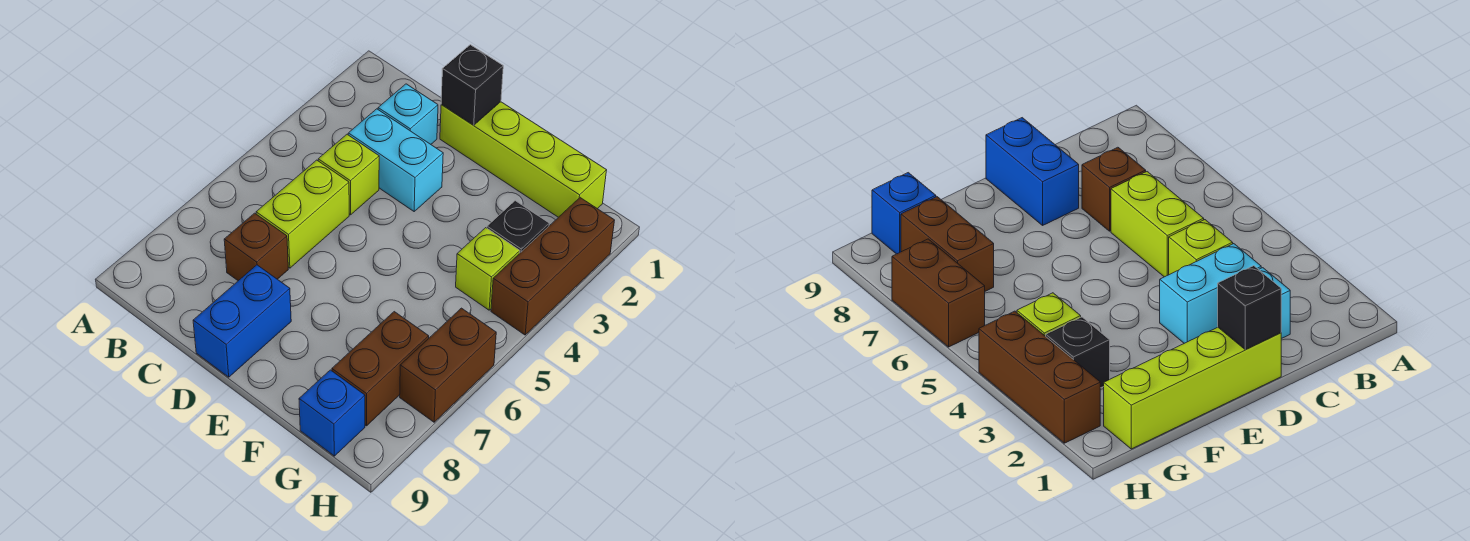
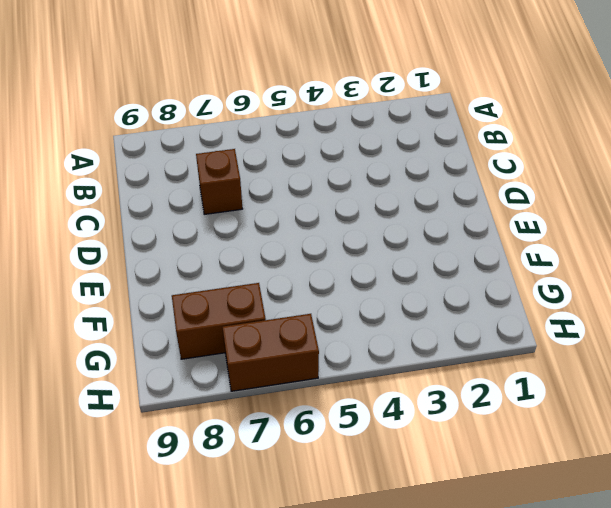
none -> cyan 1x1 brick [378,84,438,144]
none -> cyan 1x2 brick [348,109,443,211]
none -> lime 1x1 brick [318,134,379,215]

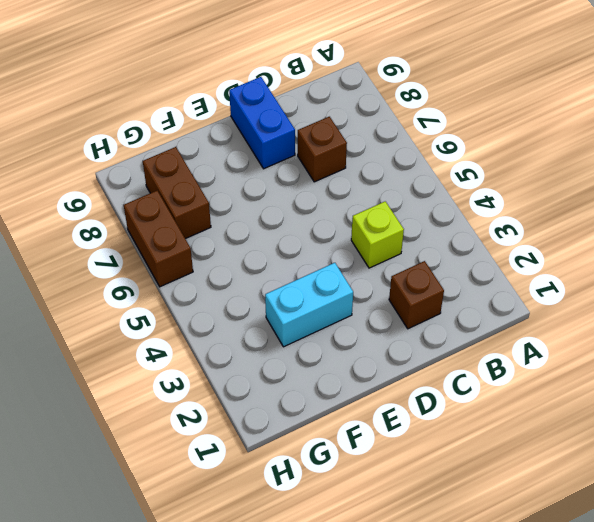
brown 1x1 brick [389,261,444,329] -> cyan 1x1 brick [378,84,438,144]
cyan 1x2 brick [265,263,353,347] -> cyan 1x2 brick moved to [348,109,443,211]
none -> lime 1x2 brick [256,160,349,268]
none -> lime 1x4 brick [440,102,607,217]
none -> black 1x1 brick [487,201,549,253]

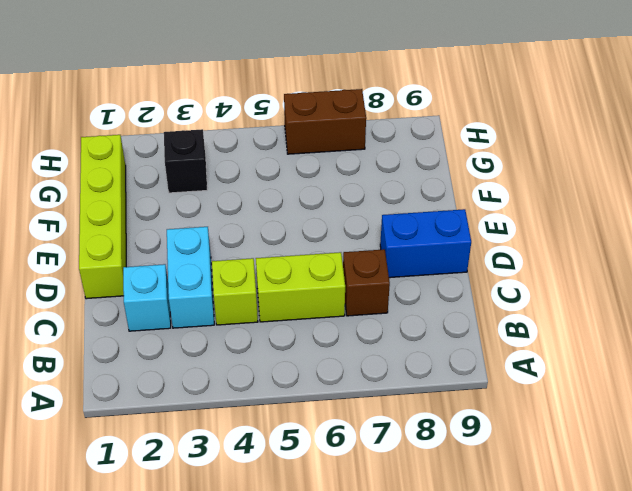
none -> lime 1x1 brick [456,228,520,310]
none -> brown 1x2 brick [332,312,429,426]
none -> blue 1x1 brick [299,370,365,456]

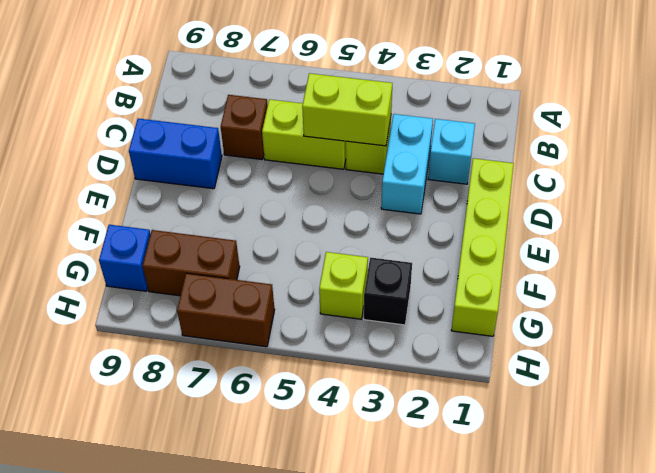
lime 1x2 brick [302,73,392,146] -> none
none -> brown 1x3 brick [491,198,615,335]
none -> black 1x1 brick [441,45,503,125]

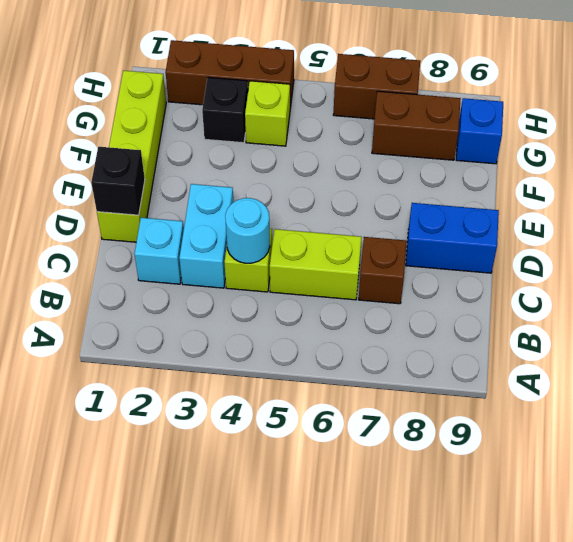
cyan 1x1 round brick [225,198,270,263] -> none

